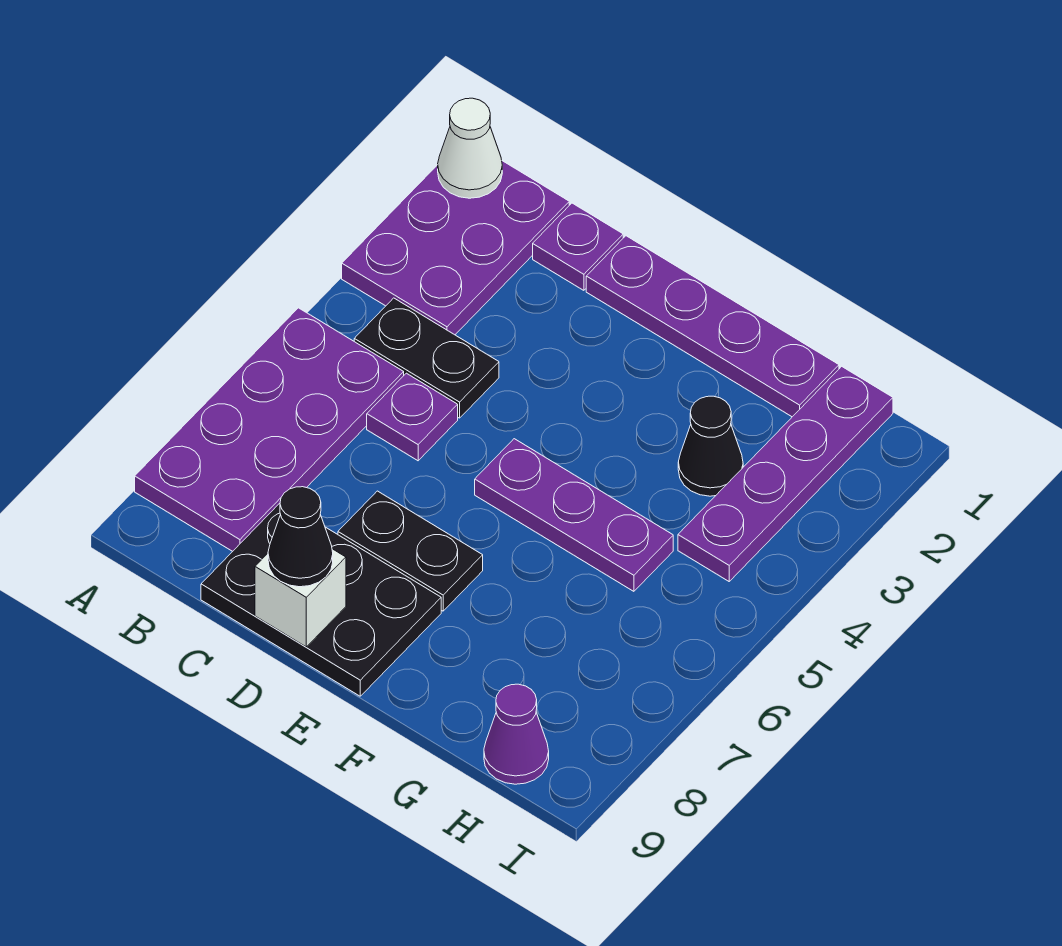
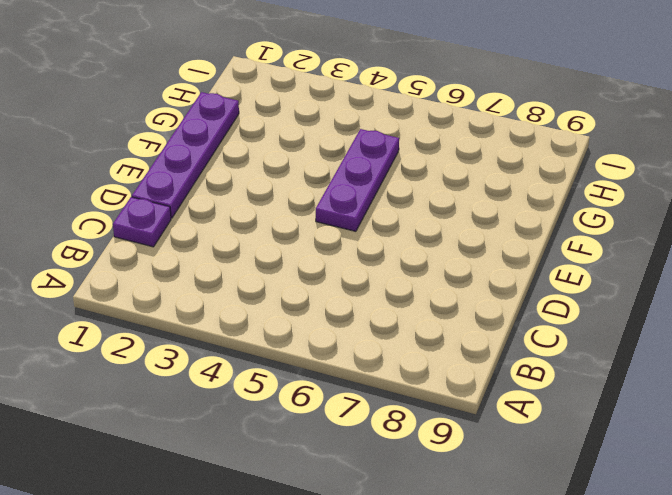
none -> purple 2x3 plate [342,161,569,335]
none -> purple 2x4 plate [135,308,404,551]
none -> black 1x2 plate [354,298,499,418]

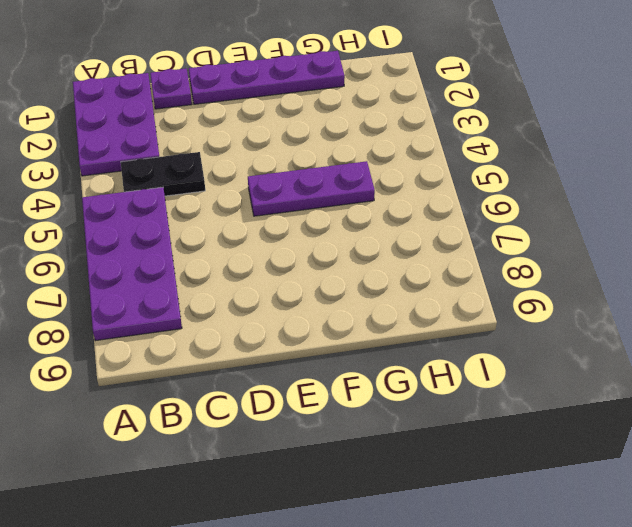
none -> purple 1x1 plate [367,373,458,461]
none -> black 2x3 plate [201,503,441,696]
none -> black 1x2 plate [338,491,483,611]

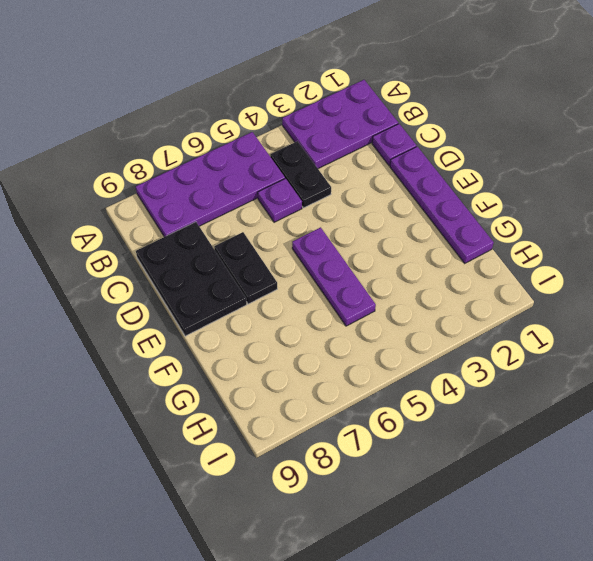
none -> black 1x1 cone [678,396,743,496]
none -> purple 1x4 plate [678,366,893,581]
none -> purple 1x1 cone [484,684,549,784]

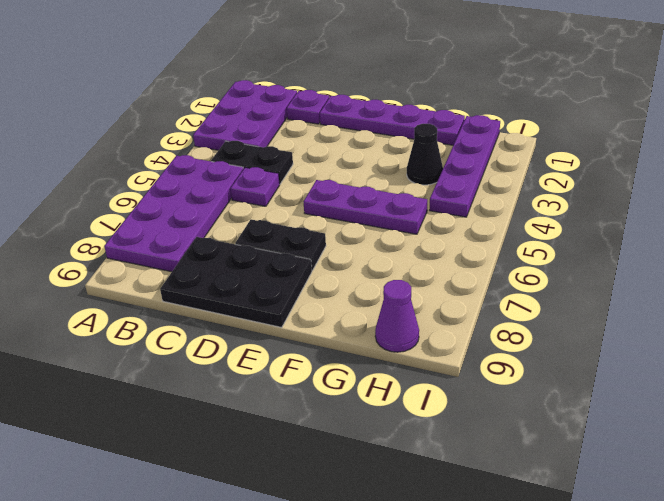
none -> white 1x1 cone [438,98,502,198]
none -> white 1x1 brick [255,549,346,647]
none -> black 1x1 cone [268,487,333,587]

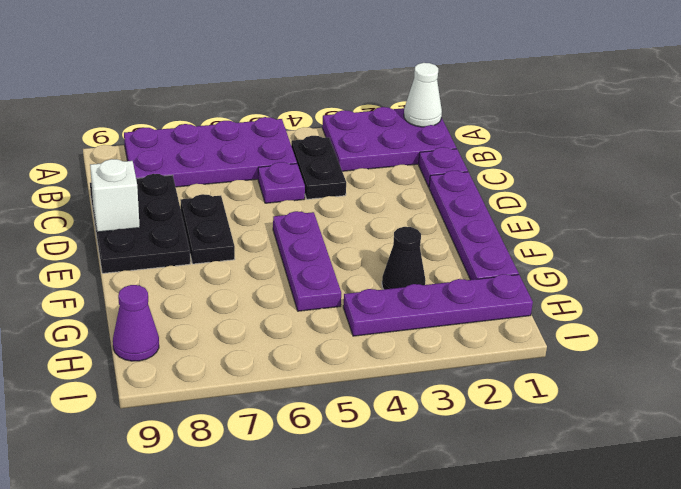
none -> black 1x1 cone [268,487,333,587]

